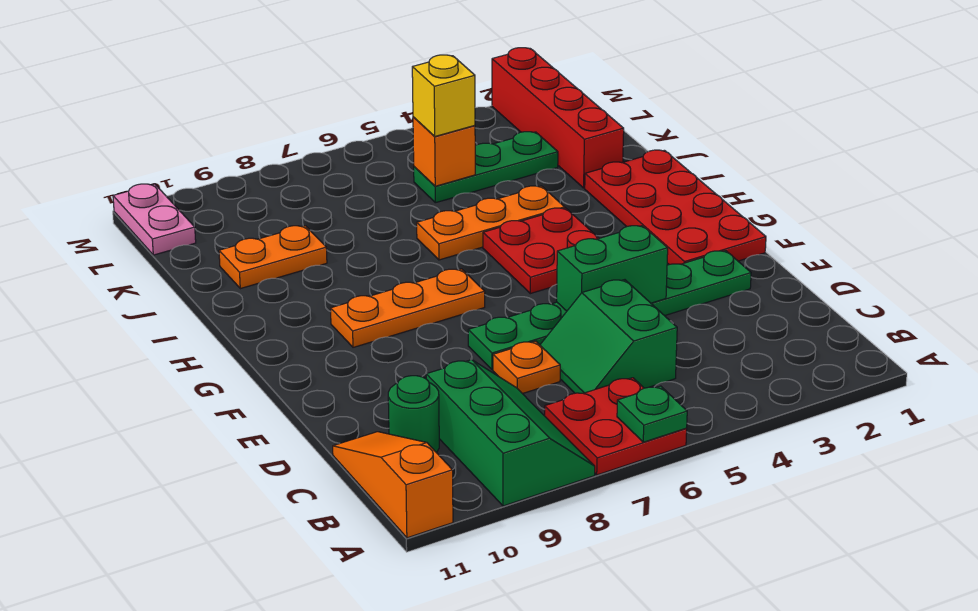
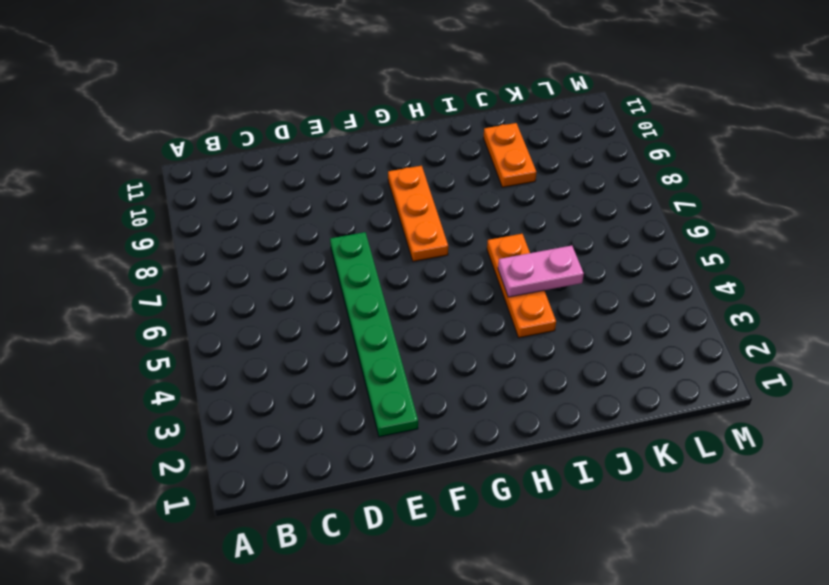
pink 1x2 plate [498,246,584,297] -> pink 1x2 plate moved to [113,184,196,255]
none -> red 2x2 plate [545,378,687,475]
none -> green 2x3 slope [426,360,595,506]
none -> orange 1x3 slope [333,432,453,538]

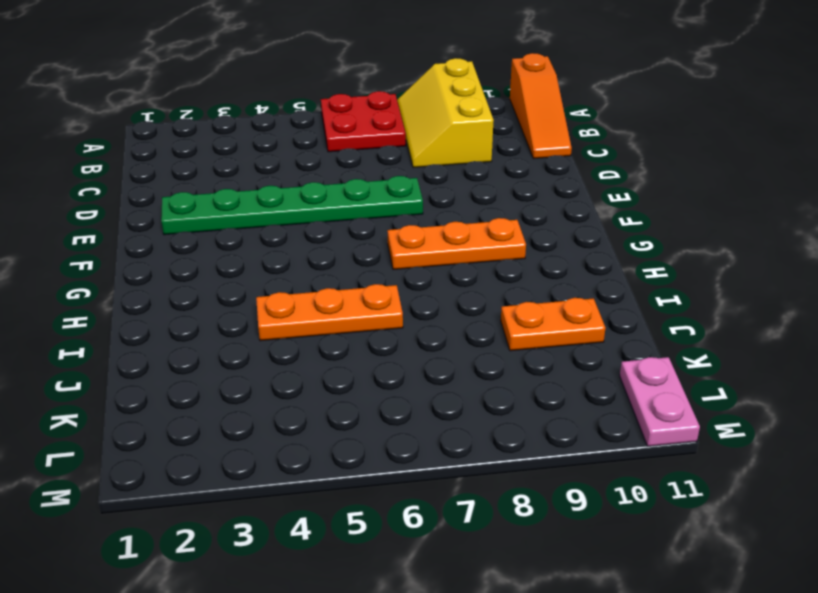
yellow 2x3 slope [397,58,494,168] -> green 2x3 slope [426,360,595,506]
none -> green 2x2 slope [540,280,677,393]
none -> green 1x1 round brick [388,376,439,453]
none -> orange 1x1 plate [493,341,560,394]

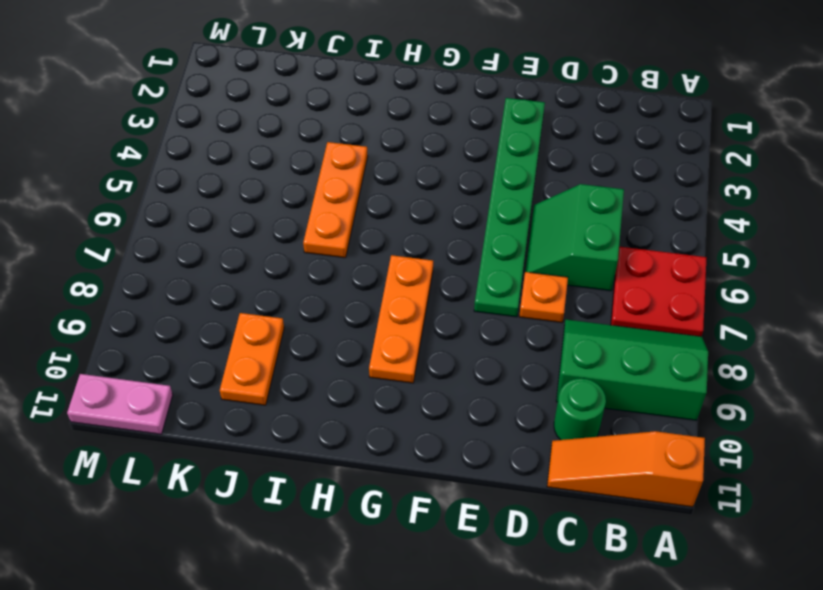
green 2x2 slope [525,184,624,291] -> green 2x2 slope turned to [540,280,677,393]
none -> red 2x4 plate [585,150,766,265]
none -> red 2x2 plate [483,208,599,294]
none -> red 1x4 brick [492,48,624,188]

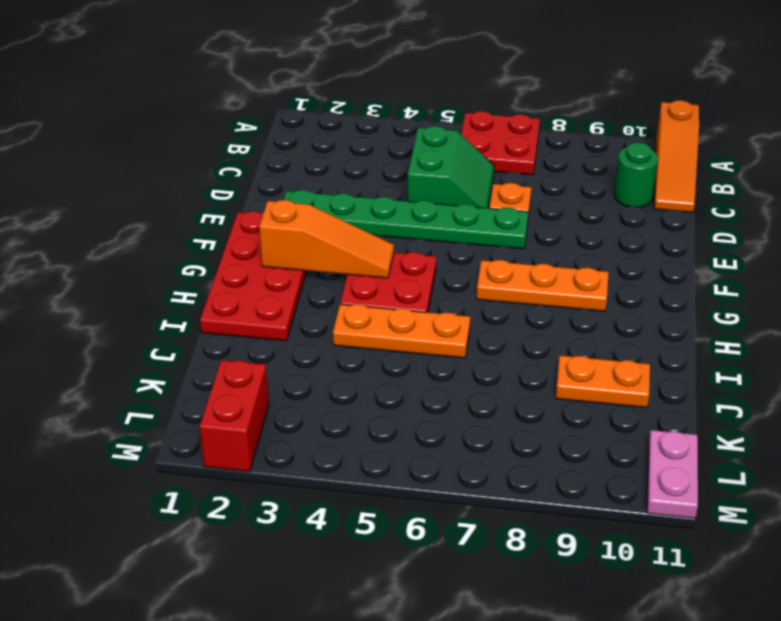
orange 1x3 slope [259,200,394,278] -> none
red 1x2 brick [200,360,269,472] -> red 1x4 brick [492,48,624,188]
none -> green 2x3 slope [426,360,595,506]
none -> green 1x3 plate [414,132,558,203]
none -> green 1x1 plate [617,386,687,442]

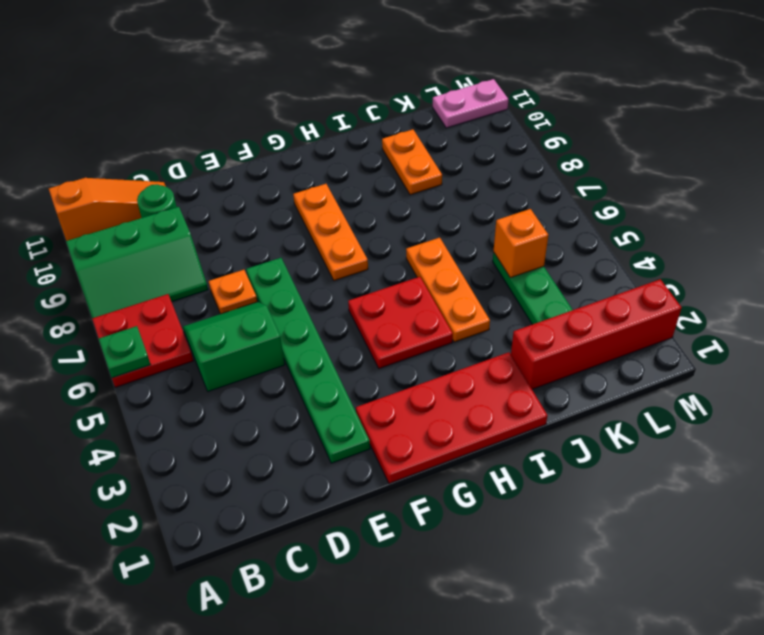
none -> green 1x2 brick [557,226,668,311]
none -> yellow 1x1 brick [412,55,475,136]

